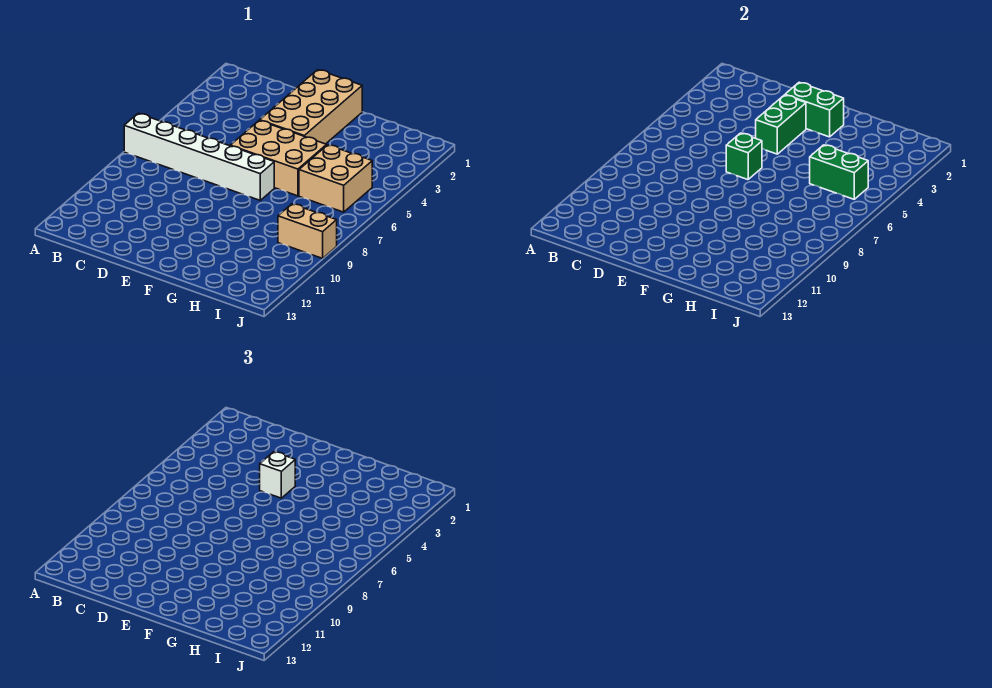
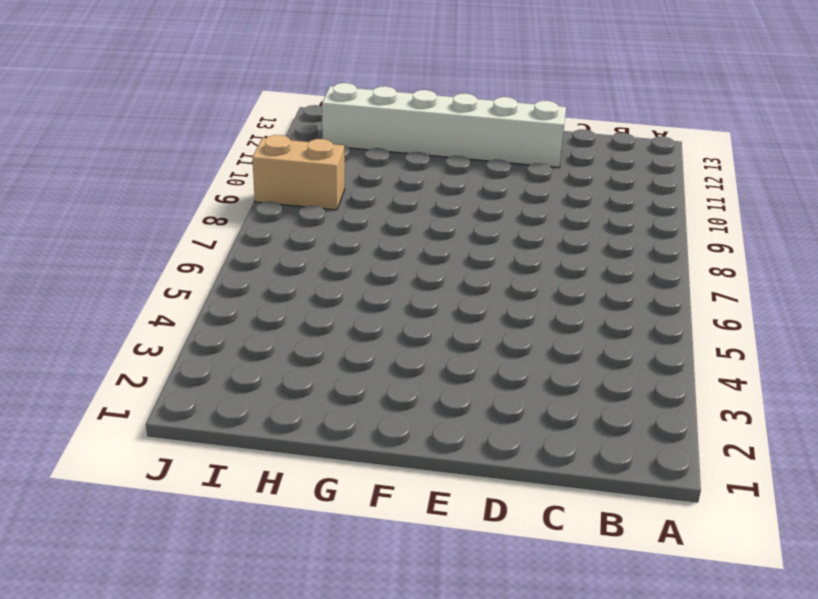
white 1x6 brick [322,83,566,168] -> white 1x6 brick moved to [124,113,274,200]
none -> tan 2x4 brick [260,70,362,144]
none -> tan 2x3 brick [230,120,327,196]

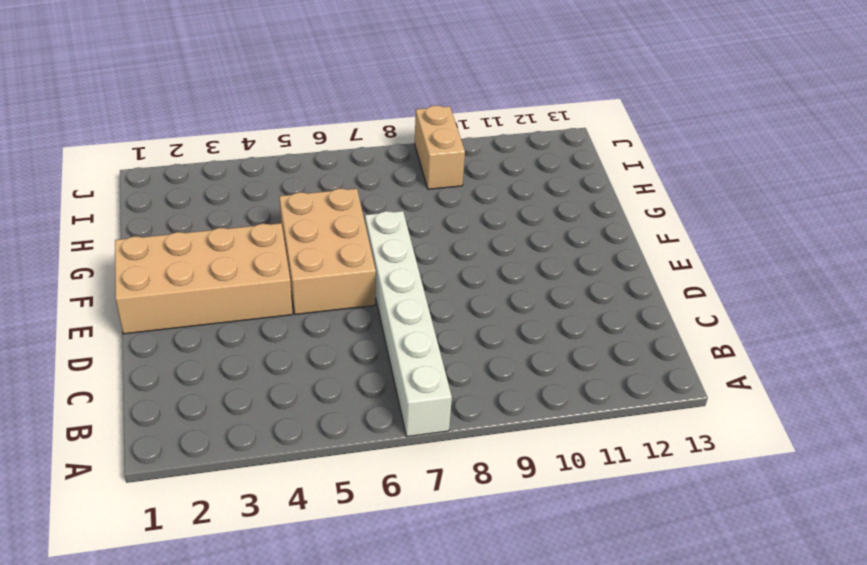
none -> tan 2x2 brick [299,145,372,212]
none -> green 1x2 brick [785,82,844,137]

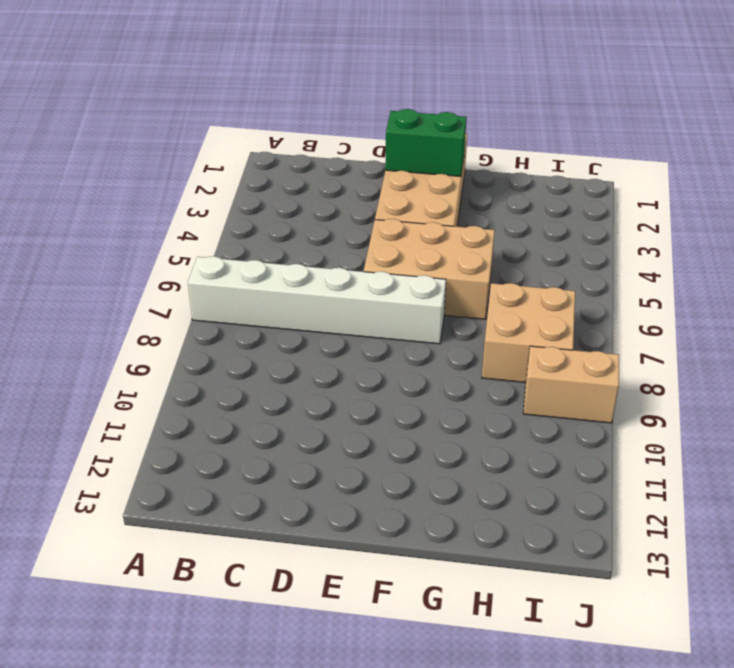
tan 2x2 brick [482,283,575,382] -> tan 2x2 brick moved to [299,145,372,212]
none -> green 1x2 brick [756,95,806,154]
none -> green 1x1 brick [726,133,762,180]

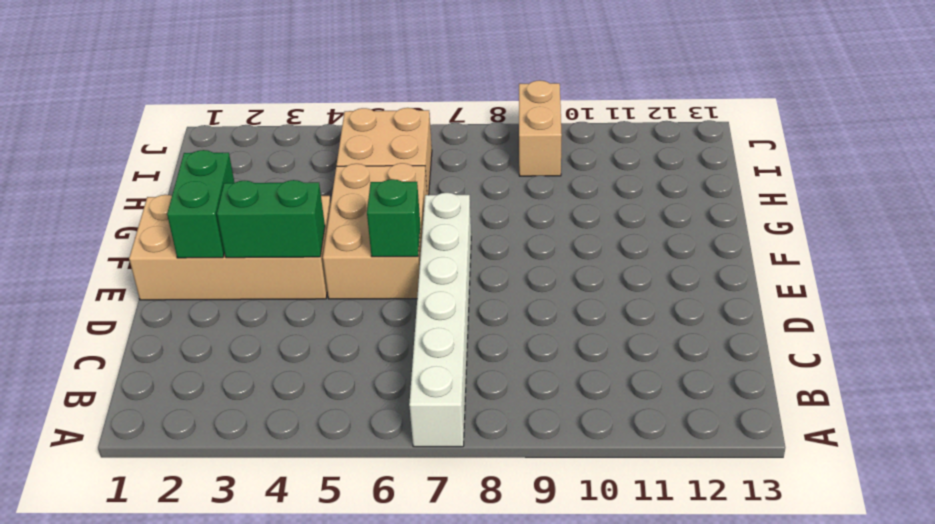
none -> green 1x2 brick [810,145,868,199]
none -> white 1x1 brick [260,452,295,498]

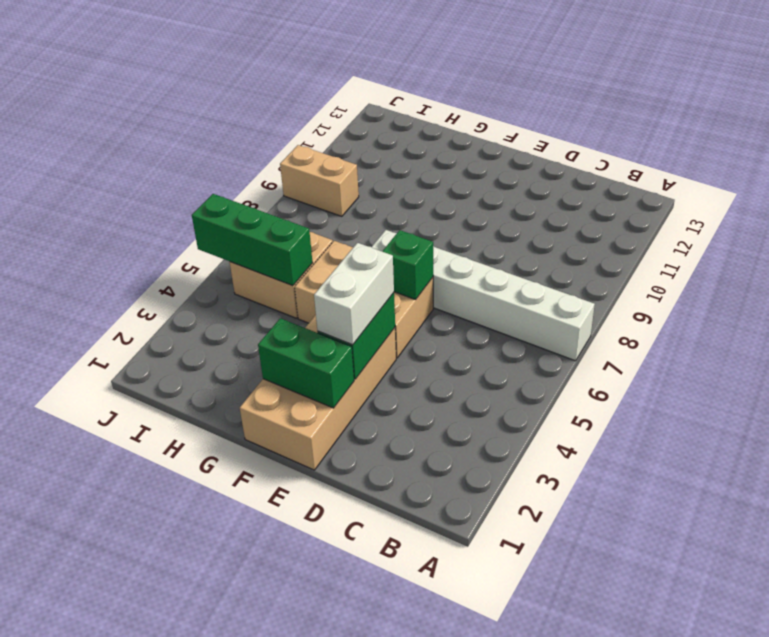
white 1x2 brick [314,243,394,345] -> white 1x1 brick [260,452,295,498]
green 1x3 brick [192,194,313,286] -> green 1x2 brick [810,145,868,199]

